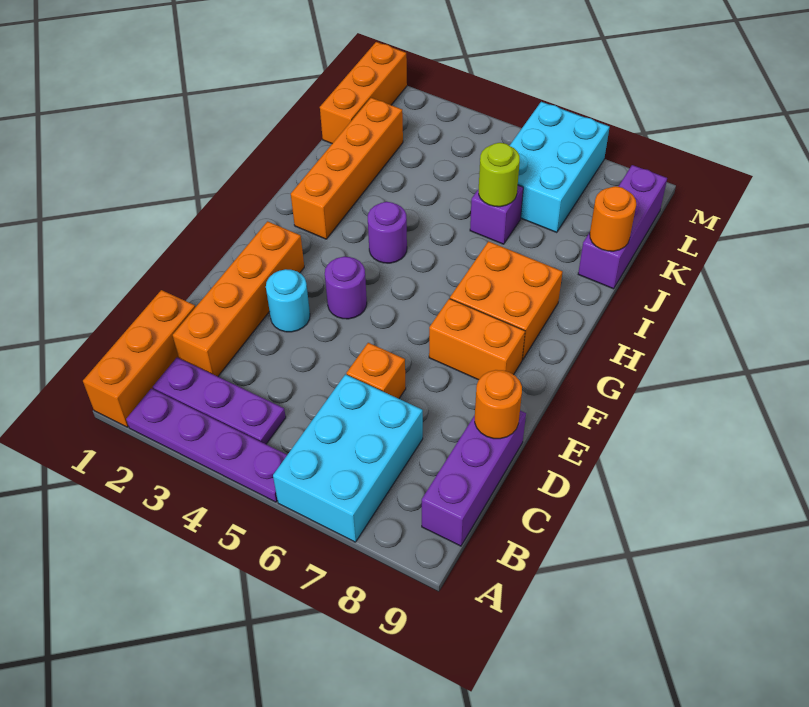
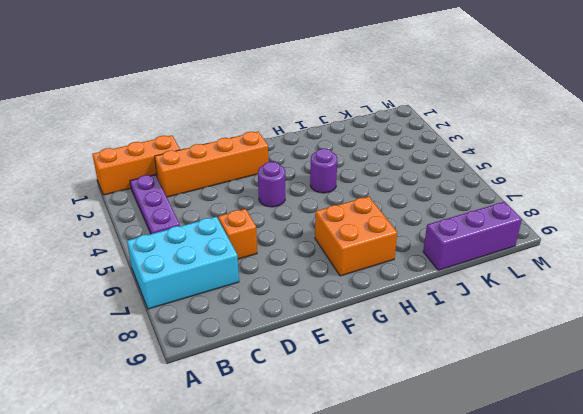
none -> purple 1x4 plate [126,388,287,502]
none -> purple 1x3 brick [422,411,526,546]
none -> cyan 1x1 round brick [266,269,310,332]

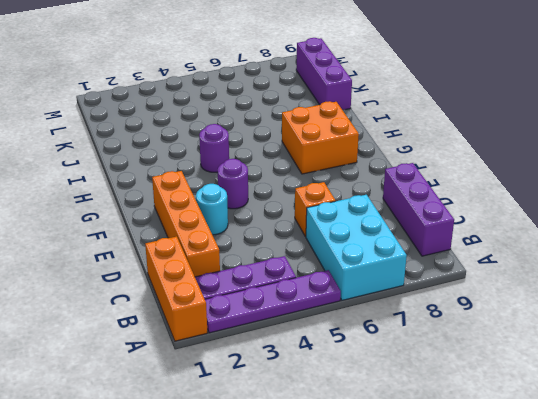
none -> orange 1x2 brick [429,299,525,380]
none -> orange 1x4 brick [291,98,403,239]
none -> purple 1x1 brick [470,185,523,244]

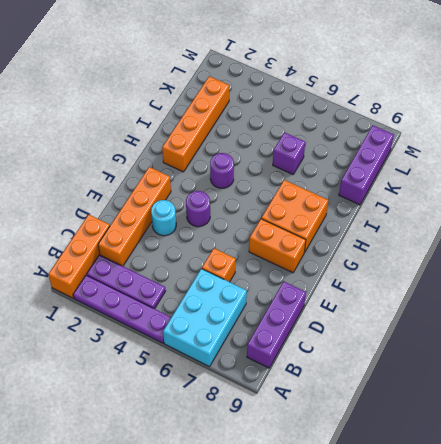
none -> orange 1x3 brick [320,42,407,144]
none -> cyan 2x3 brick [510,102,610,233]
none -> orange 1x1 round brick [475,370,522,439]

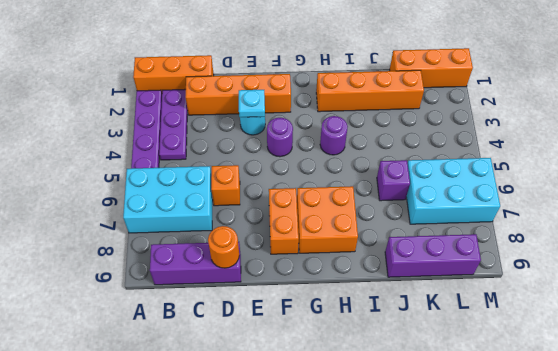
cyan 1x1 plate [239,90,265,117] -> none
none -> lime 1x1 round brick [479,143,520,207]
none -> orange 1x1 round brick [590,186,636,251]

